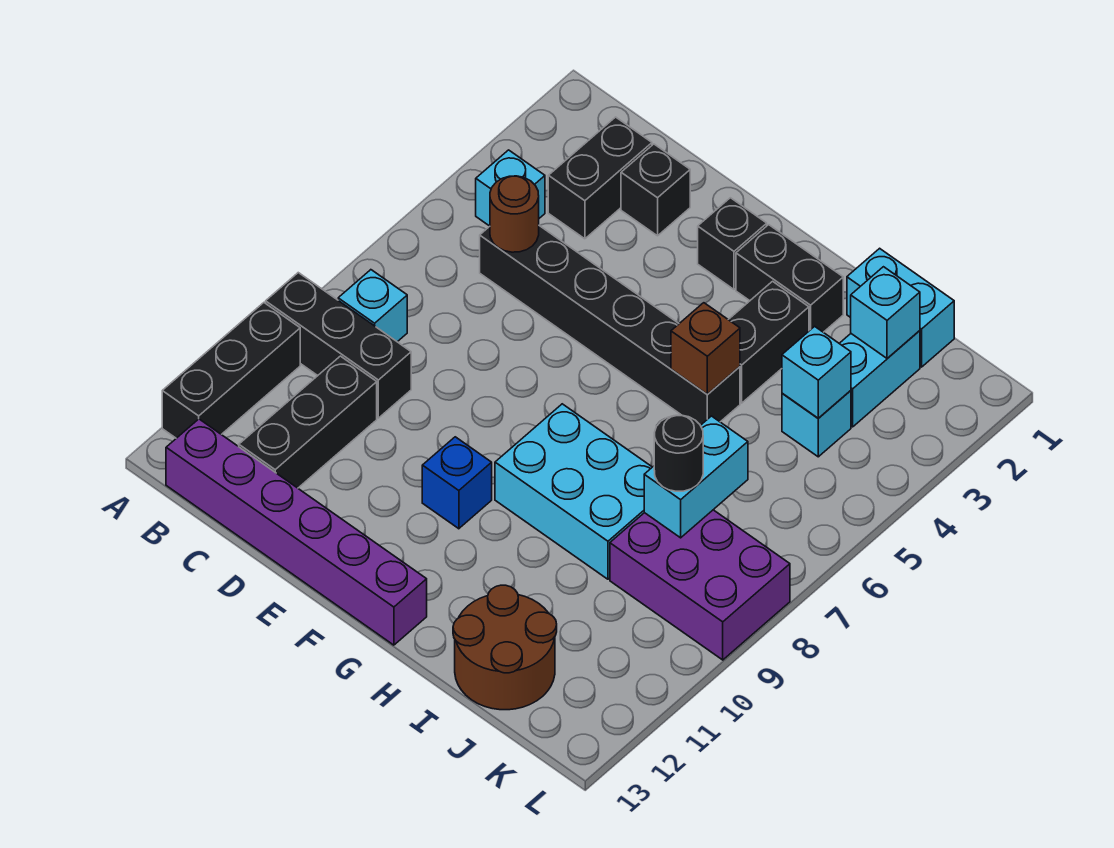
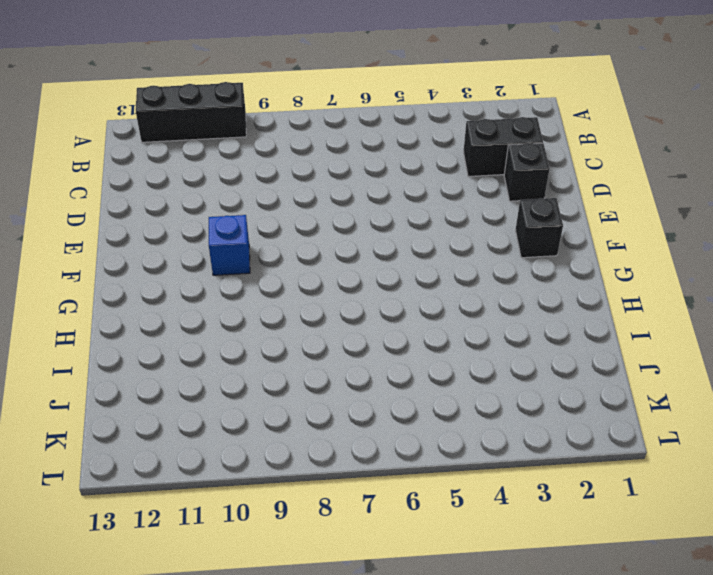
none -> black 1x3 brick [266,273,411,418]
none -> cyan 1x1 brick [476,150,545,226]
none -> cyan 1x1 brick [338,270,407,342]

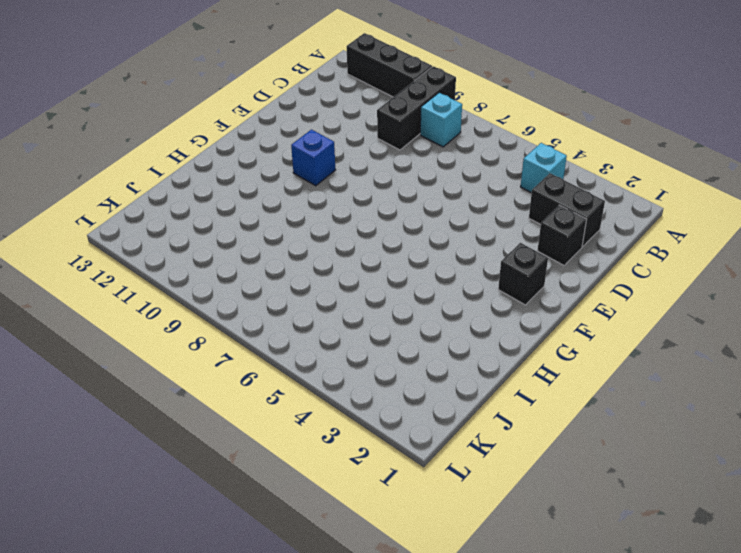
none -> purple 1x6 brick [166,419,427,645]
none -> black 1x6 brick [480,226,740,425]
none -> black 1x3 brick [239,356,377,488]

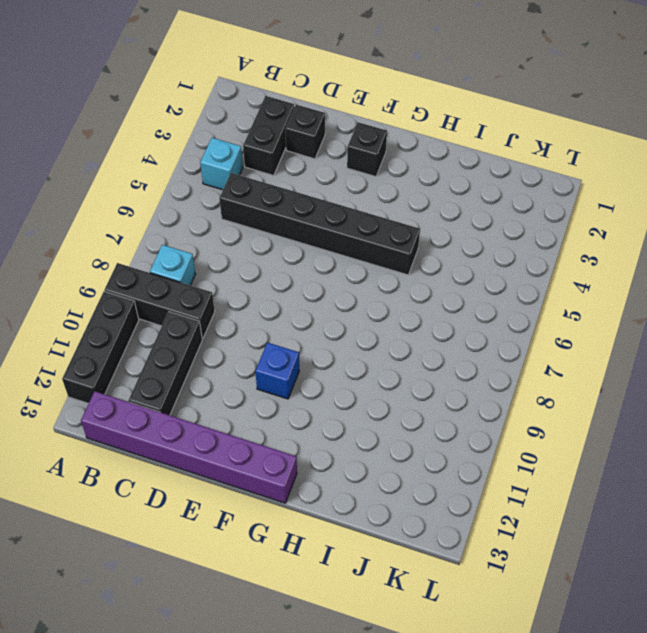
none -> black 1x2 brick [736,225,843,332]
none -> cyan 2x3 brick [495,404,652,579]
none -> black 1x2 brick [728,281,809,403]

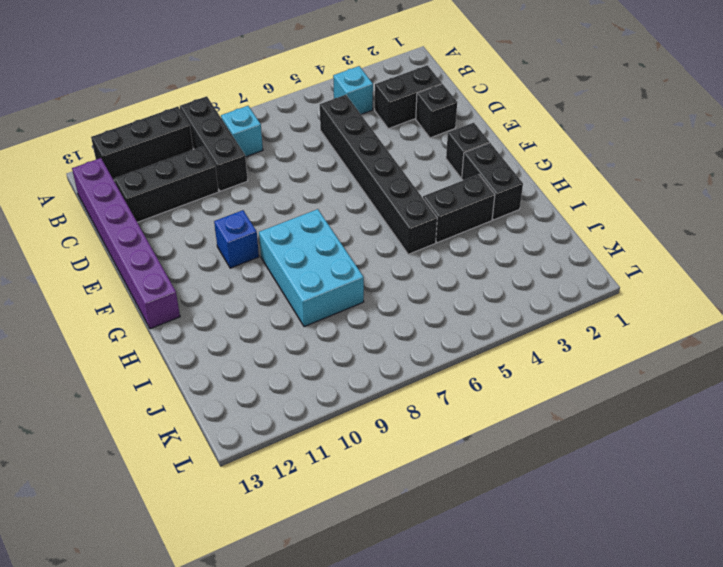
none -> cyan 1x2 brick [847,248,954,367]
none -> brown 2x2 round brick [453,585,557,710]
none -> cyan 1x2 brick [839,331,920,427]

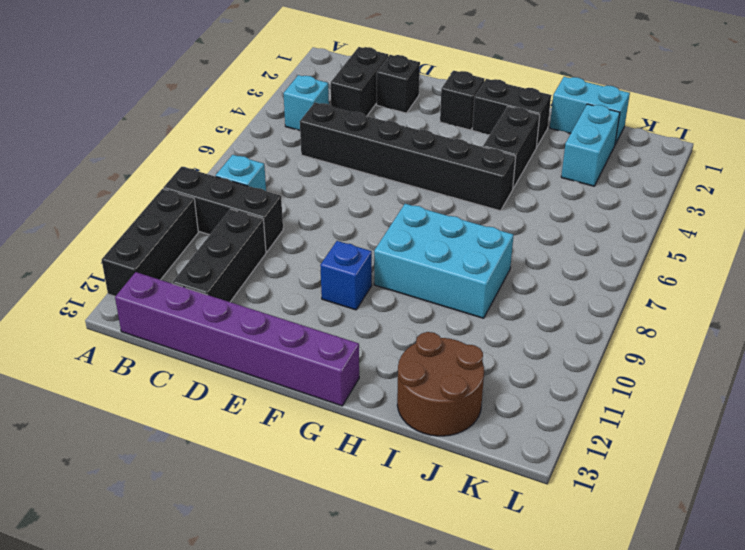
none -> cyan 1x1 brick [782,391,851,457]
none -> purple 2x3 brick [610,510,790,660]
none -> brown 1x1 round brick [490,176,539,252]

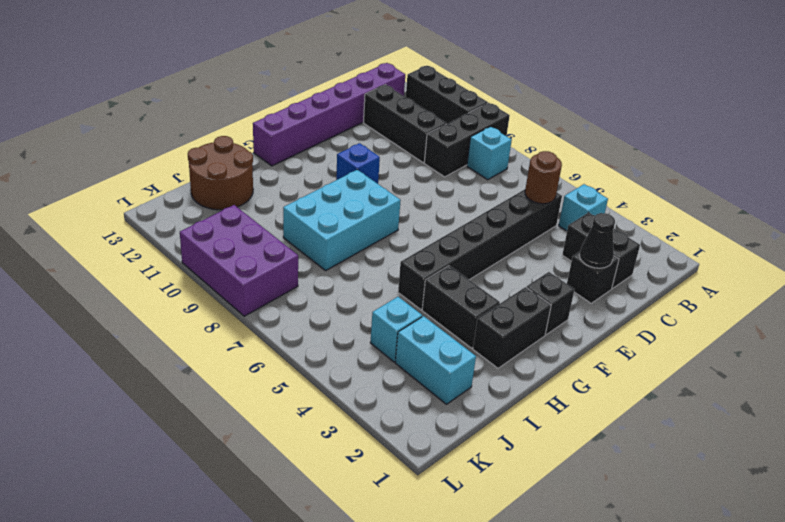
black 1x1 cone [579,213,615,268] -> none
purple 2x3 brick [180,205,298,316] -> purple 2x3 brick turned to [610,510,790,660]
none -> cyan 1x2 brick [847,248,954,367]
none -> brown 1x1 brick [671,303,740,394]
none -> cyan 1x1 brick [851,267,920,358]

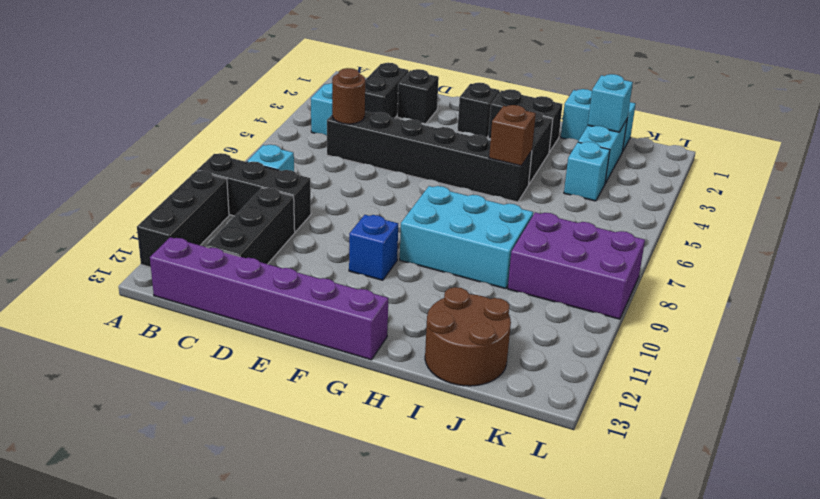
none -> cyan 1x1 brick [782,326,851,418]
none -> cyan 1x2 brick [644,416,748,538]
none -> black 1x1 round brick [654,415,703,491]

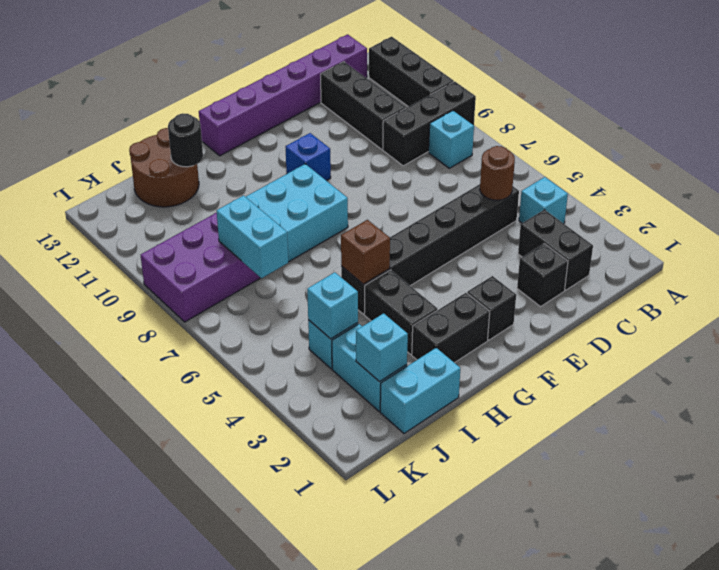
black 1x1 round brick [168,113,203,167] -> black 1x1 round brick moved to [654,415,703,491]

